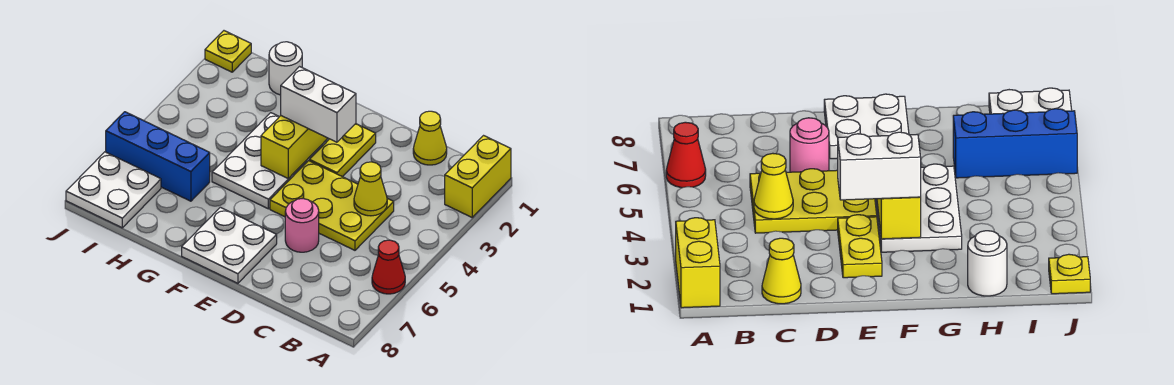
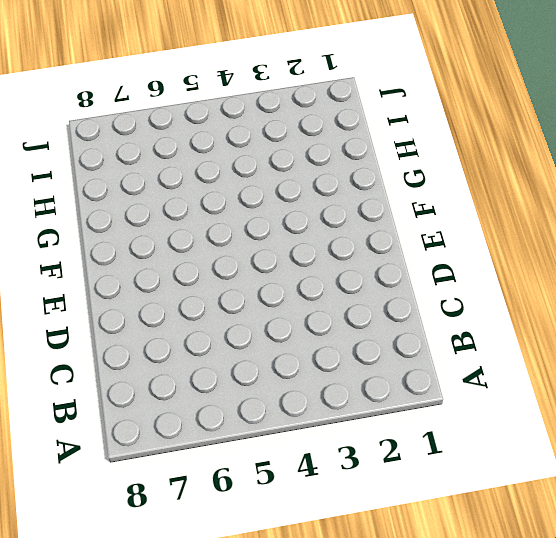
none -> yellow 1x2 brick [445,136,511,217]
none -> red 1x1 cone [372,240,405,294]
none -> yellow 1x1 cone [413,111,447,165]

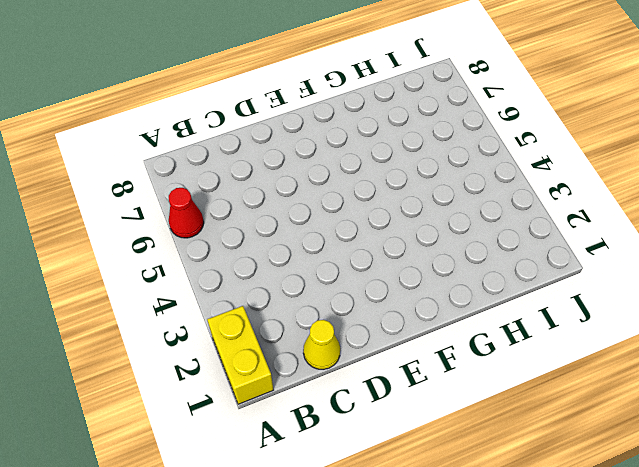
none -> yellow 2x3 plate [270,161,394,250]
none -> pink 1x1 round brick [285,199,319,252]
none -> yellow 1x2 plate [310,124,376,177]

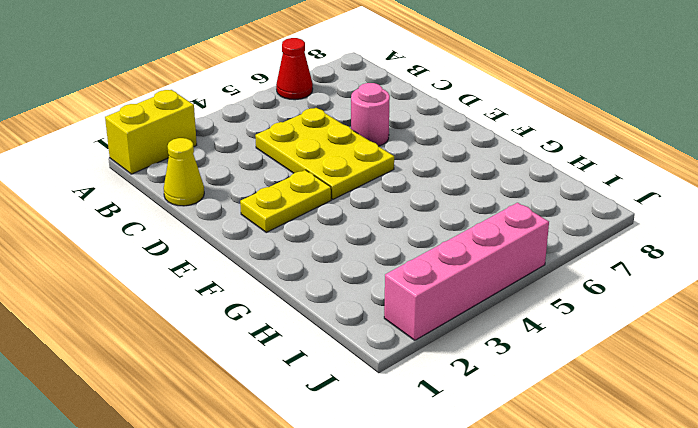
pink 1x4 brick [384,203,549,340] -> none
none -> white 2x2 plate [182,207,277,283]
none -> white 2x3 plate [212,113,327,209]
none -> white 1x1 round brick [269,42,302,95]

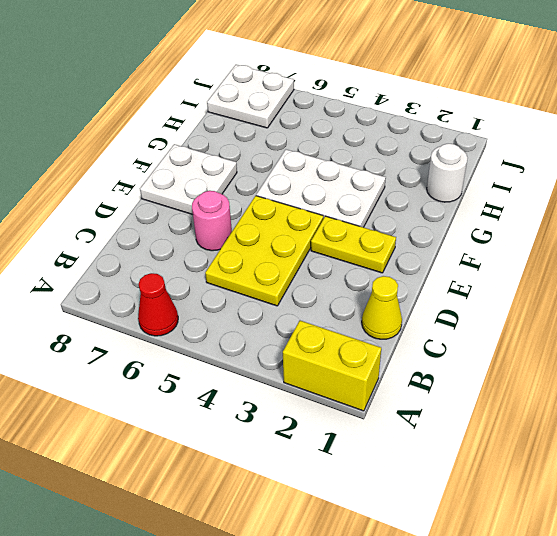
none -> blue 1x3 brick [106,112,210,201]
none -> yellow 1x1 plate [205,31,251,72]
none -> yellow 1x1 cone [354,162,387,216]

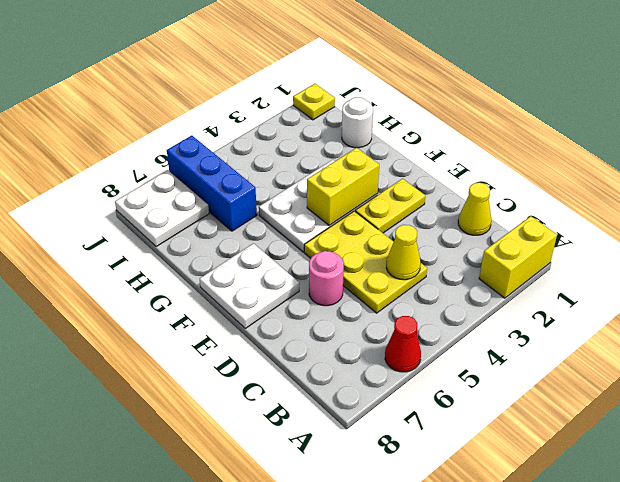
none -> white 1x2 brick [281,67,356,142]

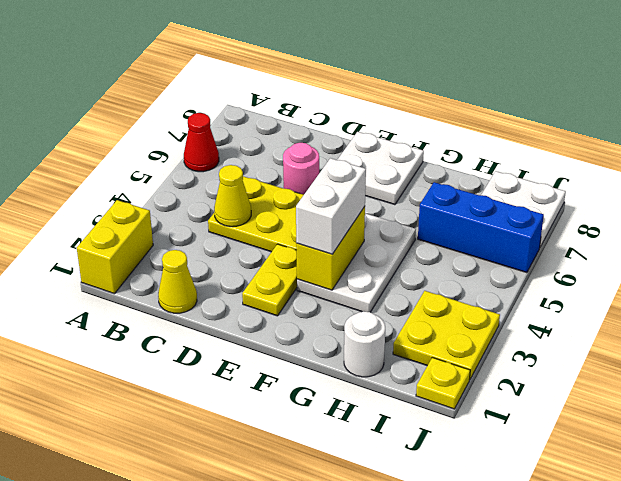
white 1x2 brick [296,158,366,254] -> white 1x2 brick turned to [281,67,356,142]
yellow 2x2 plate [393,291,500,380] -> none

